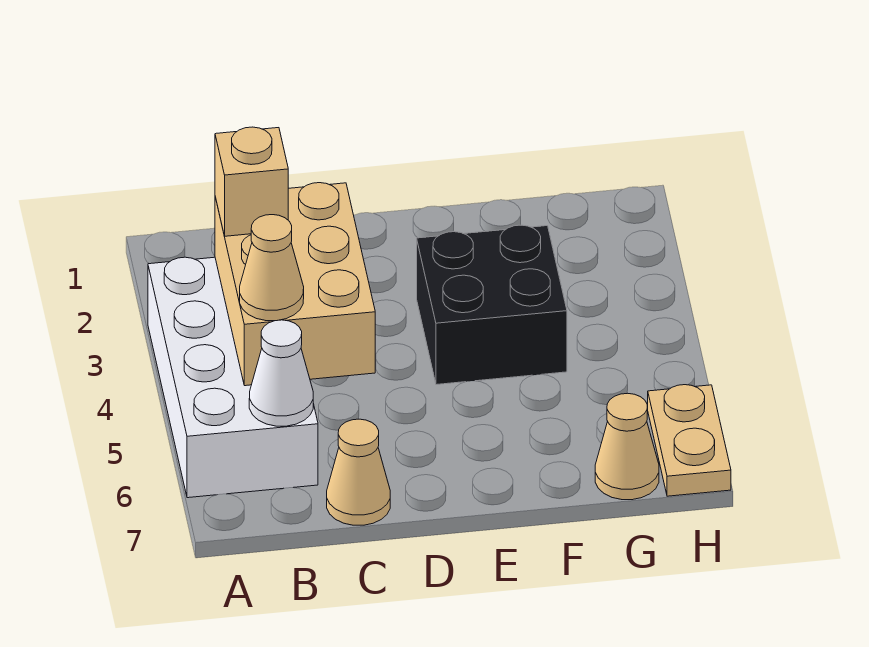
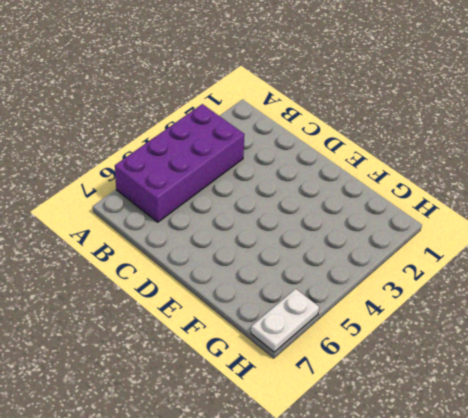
purple 2x4 brick [115,104,245,222] -> white 2x4 brick [148,257,318,498]
white 1x2 plate [251,289,319,352] -> tan 1x2 plate [648,385,731,496]
none -> tan 1x1 cone [327,419,390,525]
none -> black 2x2 brick [417,225,567,385]

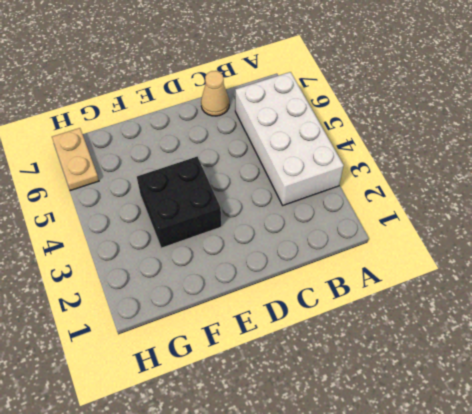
none -> tan 1x1 cone [595,393,659,500]
none -> tan 2x3 brick [215,183,375,386]

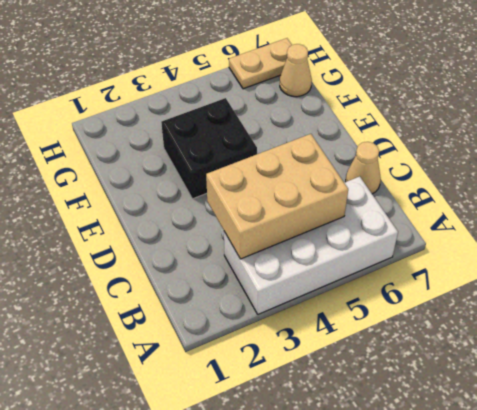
none -> white 1x1 cone [249,320,313,426]
none -> tan 1x1 brick [215,127,288,236]

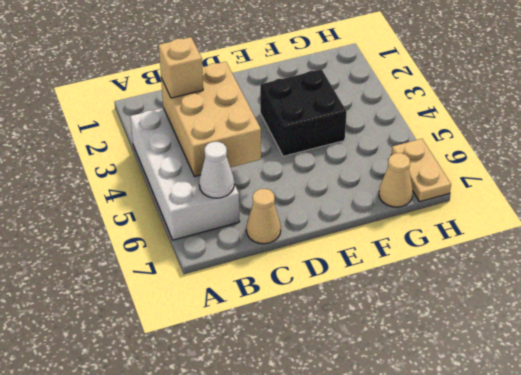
none -> tan 1x1 cone [240,215,304,321]

